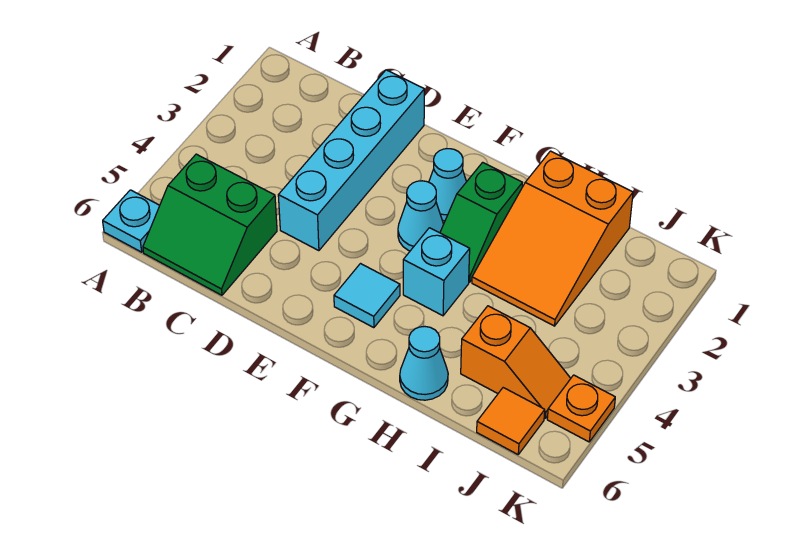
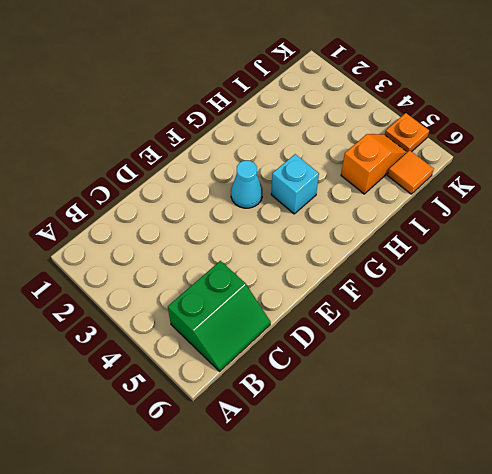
none -> cyan 1x1 plate [103,190,160,252]
none -> cyan 1x4 brick [278,70,424,251]
none -> cyan 1x1 cone [429,149,466,221]

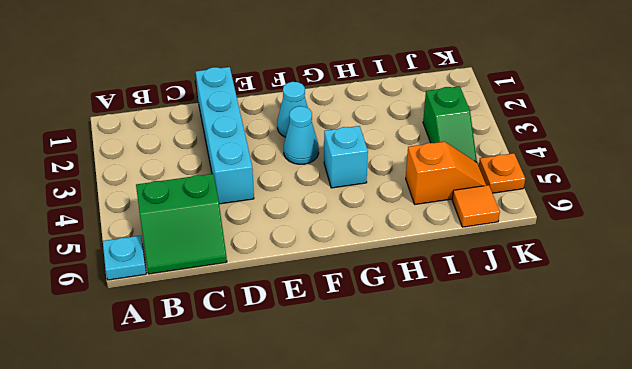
green 1x2 slope [423,86,477,162] -> green 1x2 slope moved to [440,162,522,282]
none -> cyan 1x1 tile [334,264,400,328]
none -> orange 2x3 slope [472,151,633,326]
none -> cyan 1x1 cone [400,327,448,400]

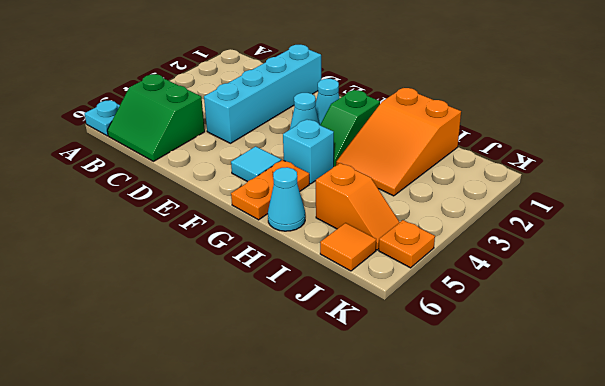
orange 1x2 plate [231,160,309,220] -> none

